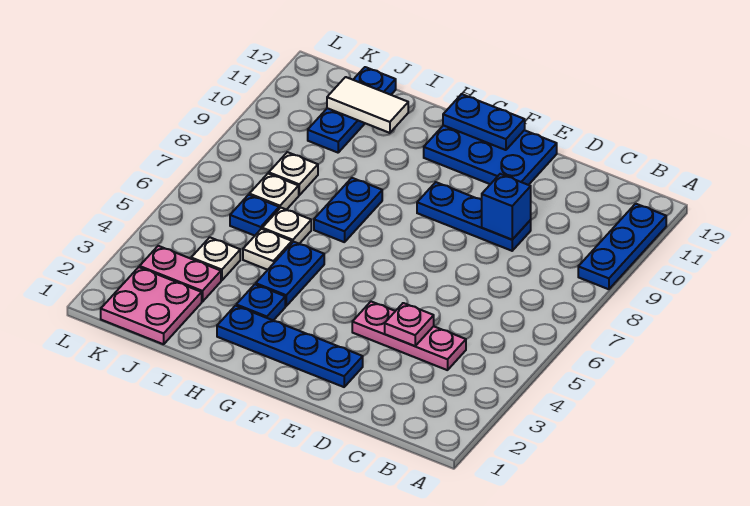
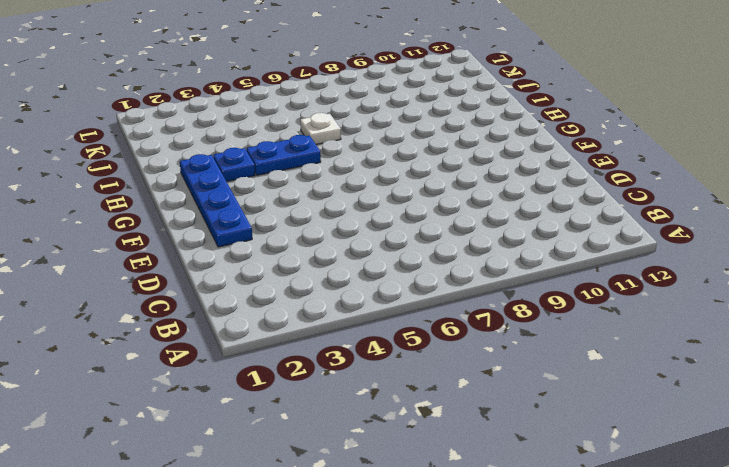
none -> blue 1x3 plate [578,204,666,289]
none -> pink 1x3 plate [352,302,466,370]
none -> blue 1x3 plate [417,182,531,251]

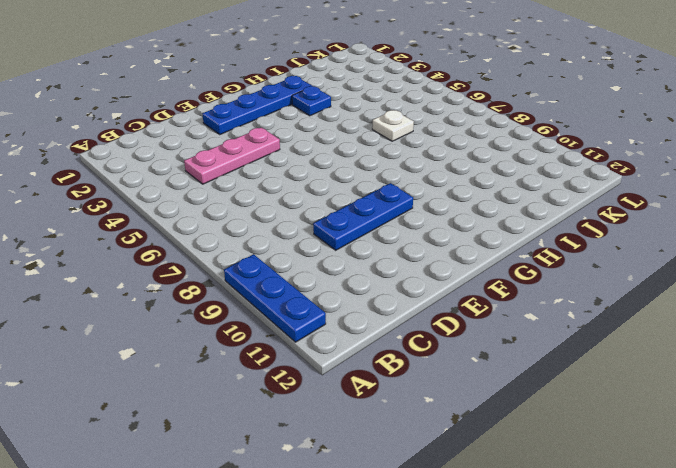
none -> blue 2x3 plate [424,125,557,185]
none -> blue 1x2 plate [256,242,324,306]
none -> blue 1x2 plate [314,178,382,242]

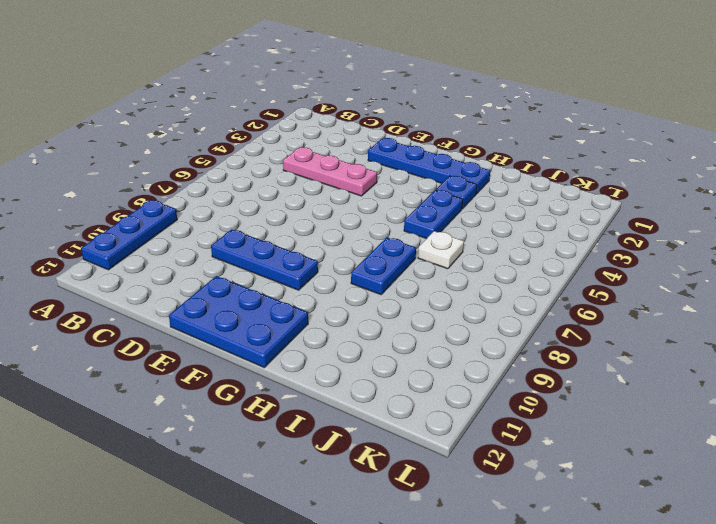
none -> white 1x1 plate [243,229,292,270]
none -> pink 2x2 plate [101,267,202,344]
none -> pink 1x2 plate [140,246,221,302]

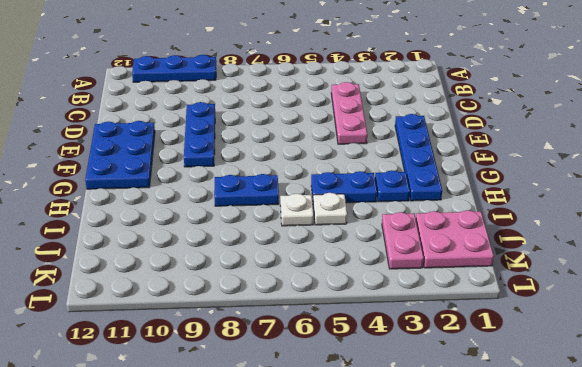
none -> white 1x1 plate [191,237,240,280]
none -> blue 1x1 plate [230,195,279,236]
none -> white 1x1 plate [249,173,299,210]

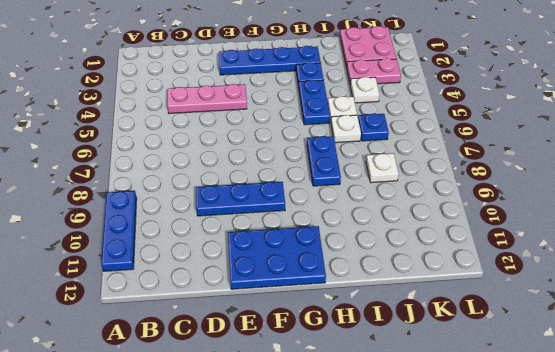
none -> white 1x1 plate [249,173,299,210]
none -> blue 1x3 plate [308,67,396,153]
none -> pink 1x1 plate [385,303,434,346]

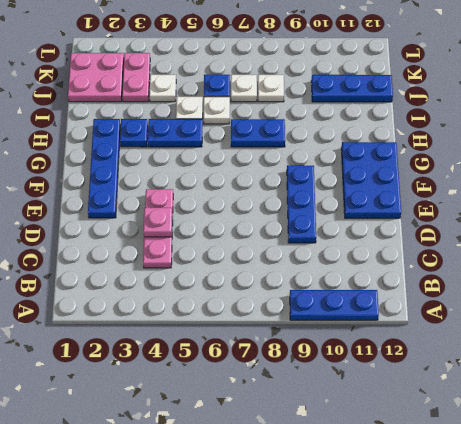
none -> blue 1x1 brick [482,174,531,240]
none -> blue 1x2 plate [443,94,525,150]
none -> white 1x2 tile [327,77,408,133]

